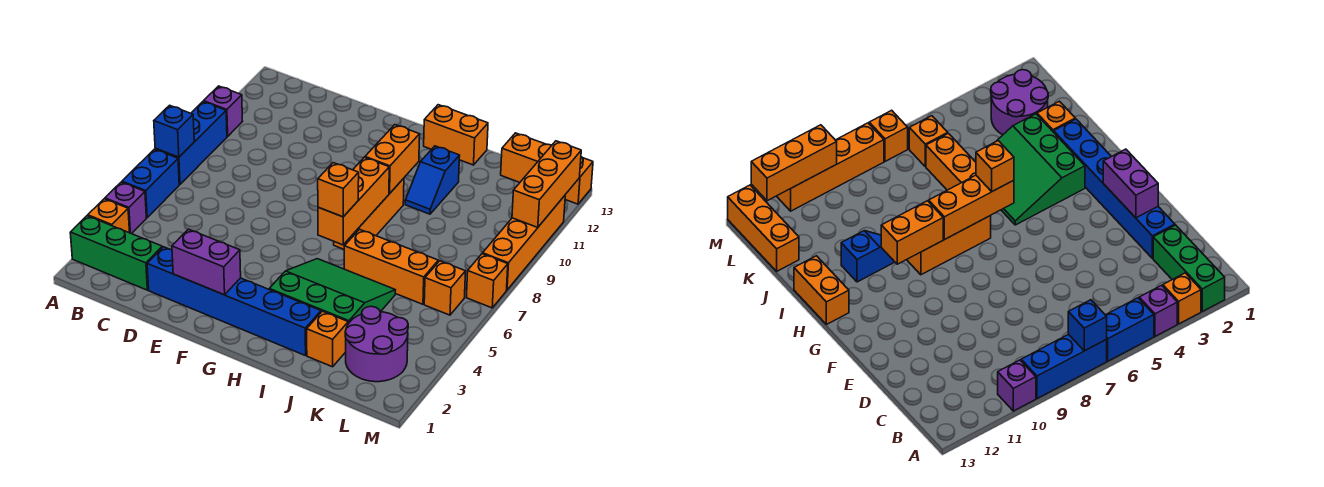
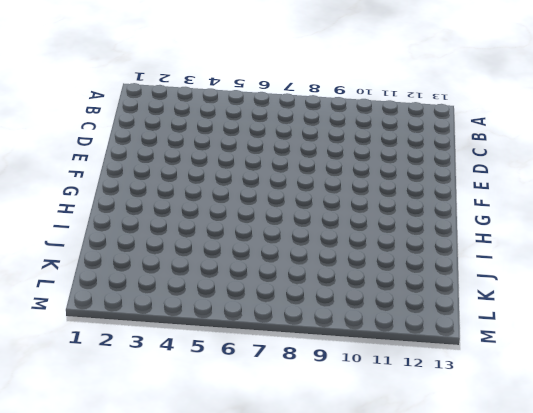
none -> green 1x3 brick [70,216,162,290]
none -> orange 1x1 brick [88,199,130,233]
none -> purple 1x1 brick [105,182,146,234]

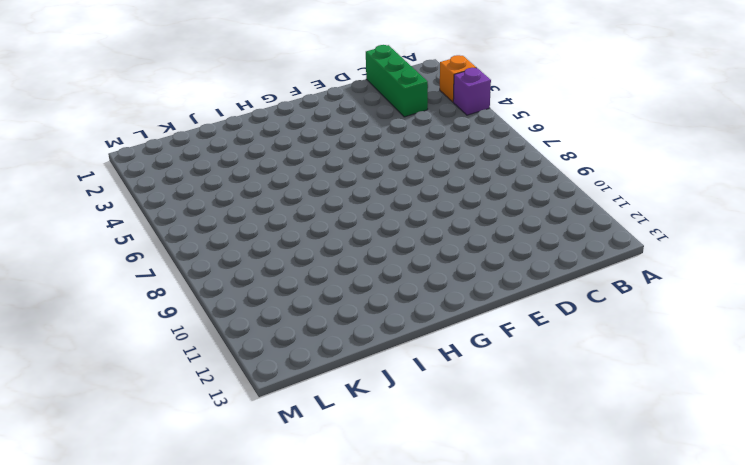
green 1x3 brick [366,45,428,117] -> green 1x3 brick turned to [70,216,162,290]
none -> blue 1x2 brick [122,149,179,218]
none -> blue 1x3 brick [155,102,227,185]
none -> purple 1x1 brick [204,86,243,136]

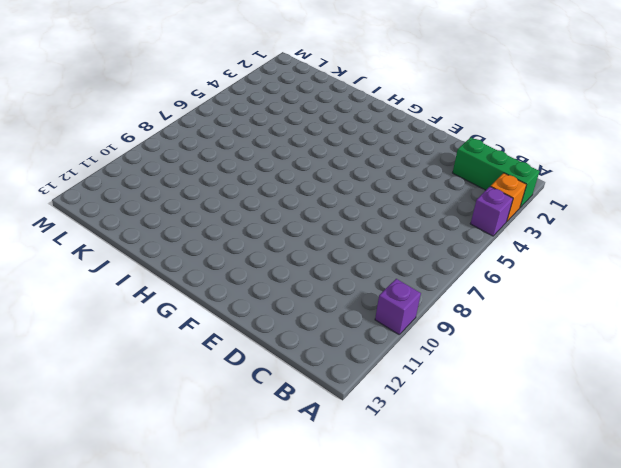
none -> blue 1x2 brick [122,149,179,218]
none -> blue 1x3 brick [155,102,227,185]
none -> blue 1x6 brick [147,247,321,356]

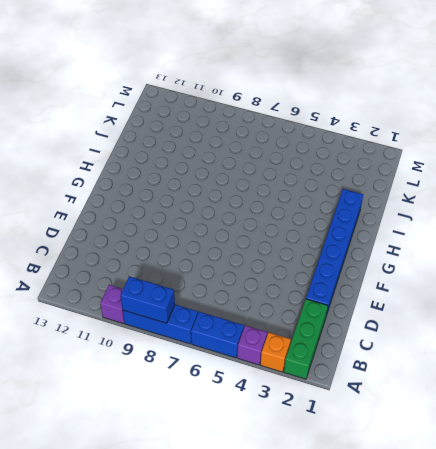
blue 1x2 brick [120,276,175,323] -> none
none -> green 3x3 slope [269,259,395,324]
none -> orange 1x3 brick [334,178,404,249]
none -> orange 1x2 brick [424,105,488,165]

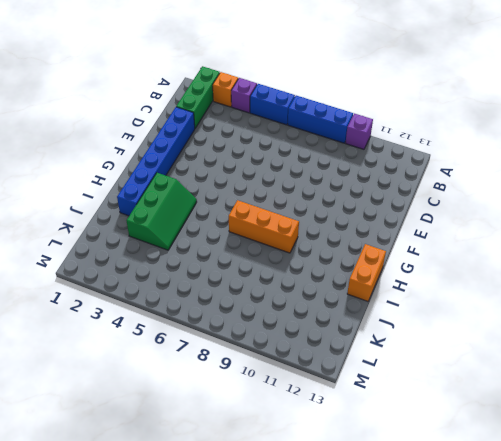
green 2x3 slope [127,173,197,250] -> green 3x3 slope [269,259,395,324]
none -> orange 1x3 brick [344,229,438,304]
none -> blue 1x2 slope [405,146,460,214]
none -> orange 1x1 brick [307,311,348,367]

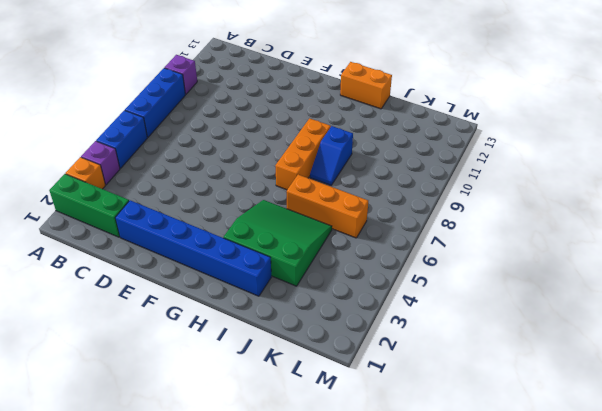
blue 1x2 slope [310,126,353,185] -> blue 1x2 slope moved to [405,146,460,214]
none -> orange 1x1 brick [307,311,348,367]
none -> purple 2x2 round brick [345,306,408,382]
none -> orange 1x3 brick [501,133,593,204]

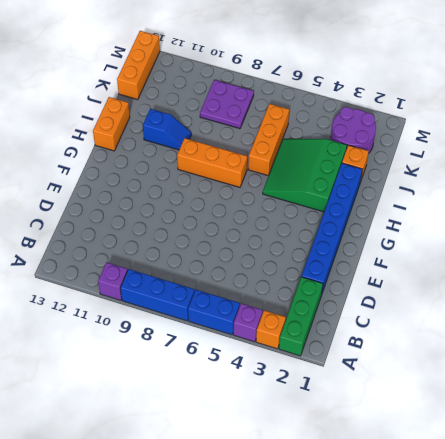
purple 2x2 plate [200,80,254,129] -> none
none -> orange 1x1 brick [424,261,466,315]
none -> orange 1x1 brick [467,254,508,308]
none -> orange 1x4 brick [483,196,565,290]

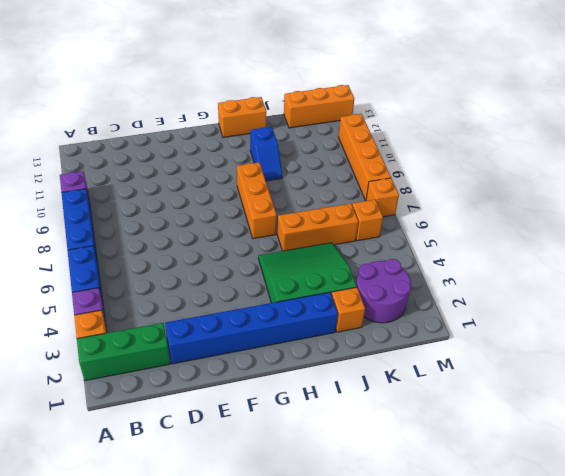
none -> blue 1x1 brick [154,105,194,157]
none -> purple 1x2 brick [172,229,241,295]
none -> orange 1x3 brick [318,157,389,245]

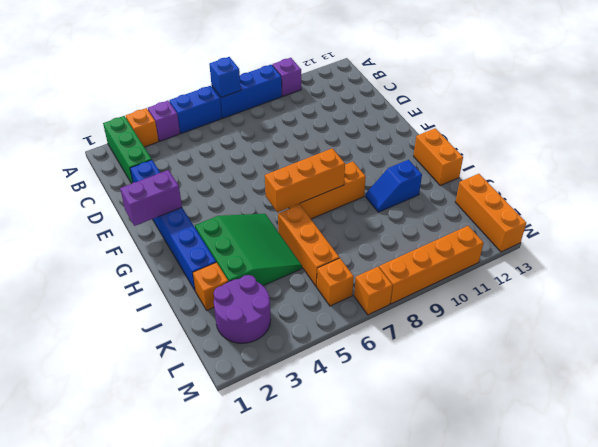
purple 1x2 brick [120,170,182,226] -> purple 1x2 brick turned to [172,229,241,295]
none -> orange 1x2 brick [365,125,420,193]
none -> orange 1x3 brick [512,141,581,228]
none -> orange 1x1 brick [318,163,359,217]

